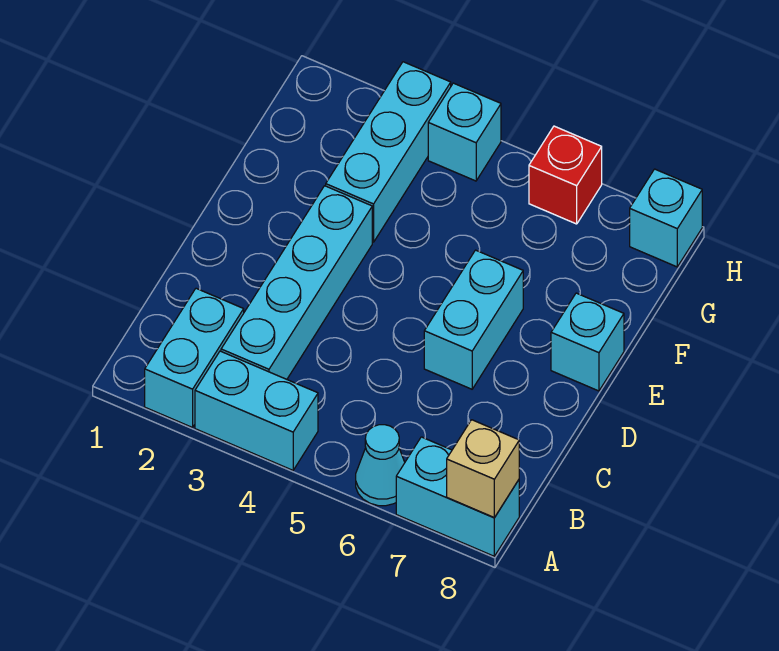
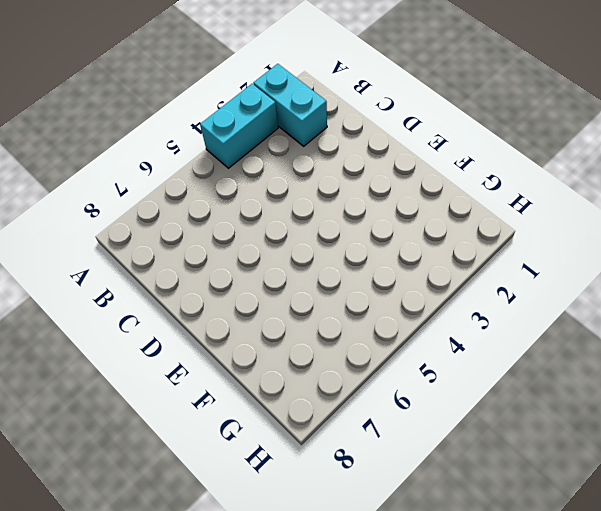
none -> cyan 1x1 cone [356,425,405,506]
none -> cyan 1x2 brick [396,437,519,556]
none -> cyan 1x4 brick [221,186,372,379]

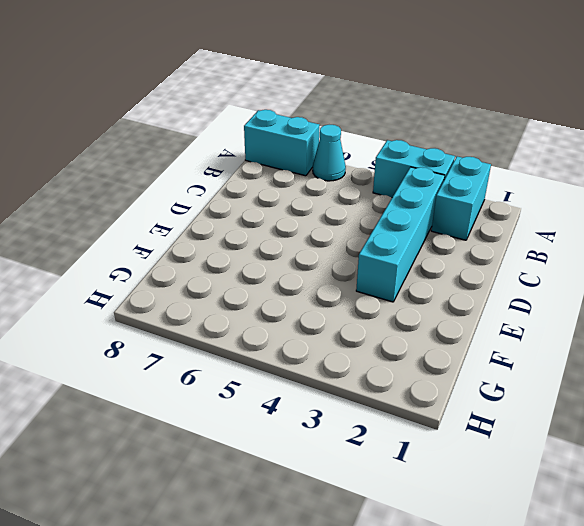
none -> cyan 1x2 brick [424,250,523,389]
none -> cyan 1x1 brick [551,293,624,391]
none -> cyan 1x3 brick [326,62,451,242]

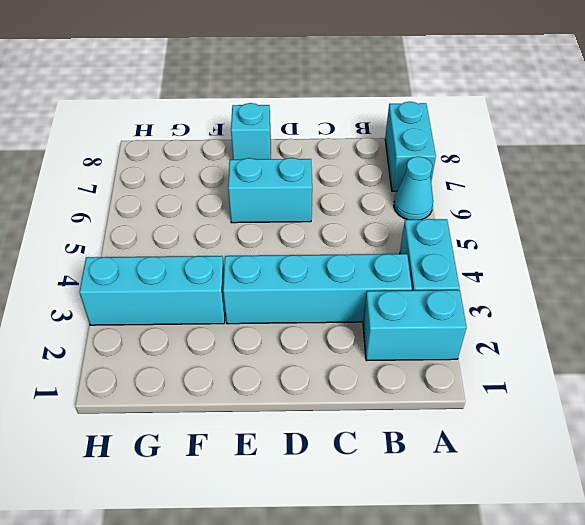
none -> cyan 1x1 brick [428,83,501,181]
none -> red 1x1 brick [529,126,602,224]
none -> cyan 1x1 brick [630,169,702,267]

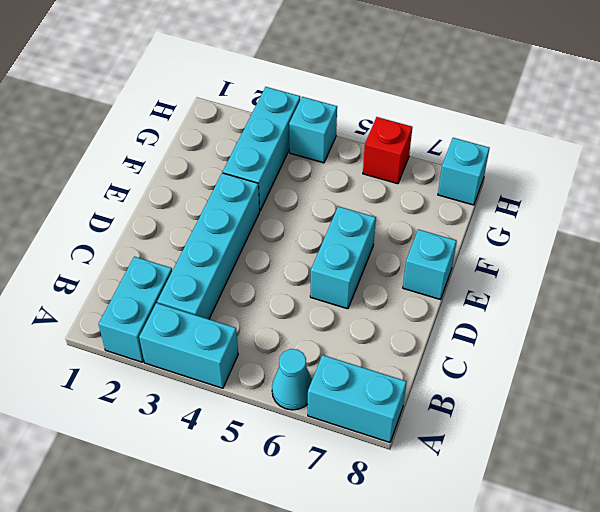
none -> tan 1x1 brick [447,420,519,518]

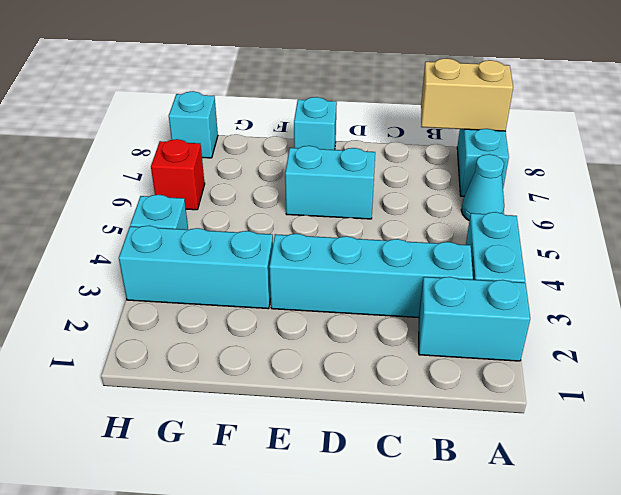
tan 1x2 brick [421,58,513,131] -> tan 1x1 brick [447,420,519,518]

